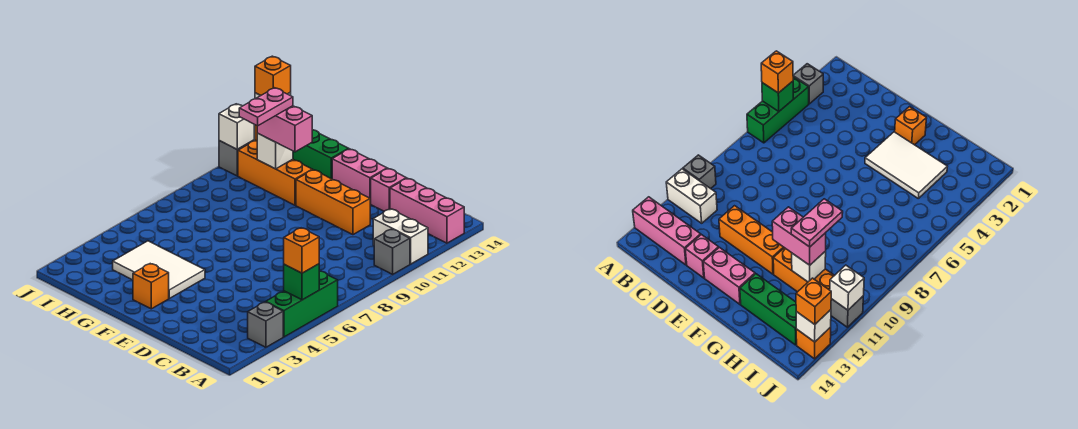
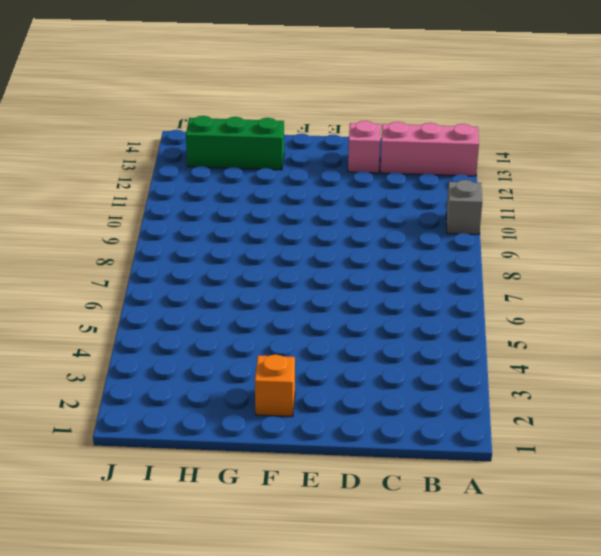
none -> grey 1x1 brick [248,302,283,347]
none -> green 1x3 brick [266,271,338,337]
none -> white 1x2 brick [373,209,428,264]

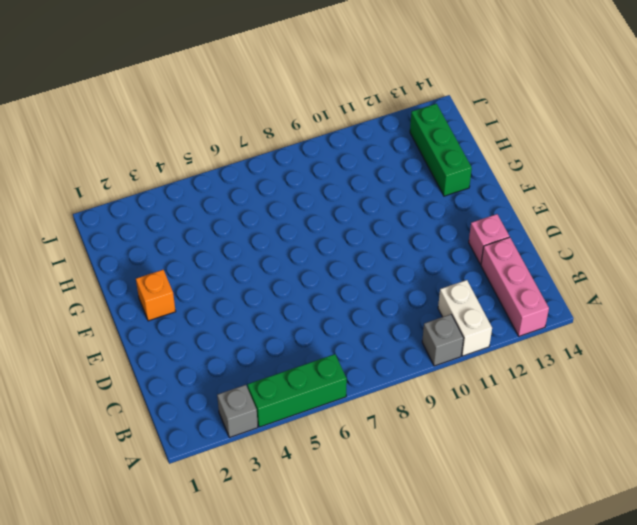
none -> orange 1x3 brick [296,170,370,235]
none -> pink 1x2 brick [332,149,387,204]
none -> white 2x3 tile [113,241,205,298]

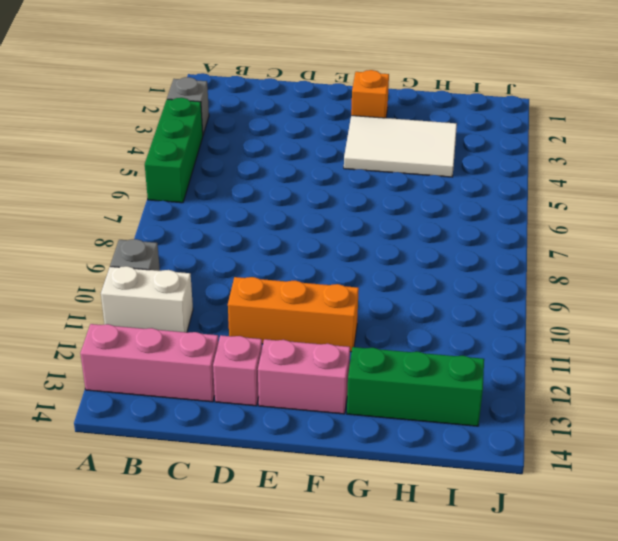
none -> orange 1x3 brick [238,140,312,205]
none -> grey 1x1 brick [219,140,254,176]
none -> orange 1x1 brick [796,327,831,359]

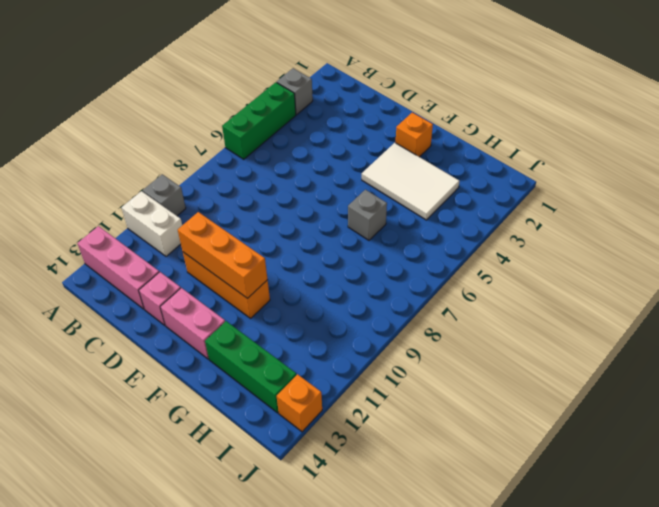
orange 1x3 brick [178,212,268,298] -> orange 1x3 brick moved to [238,140,312,205]
grey 1x1 brick [348,190,387,240] -> grey 1x1 brick moved to [219,140,254,176]
none -> green 1x1 brick [284,264,319,300]
none -> white 1x1 brick [257,133,293,169]
none -> white 1x1 brick [219,104,254,149]

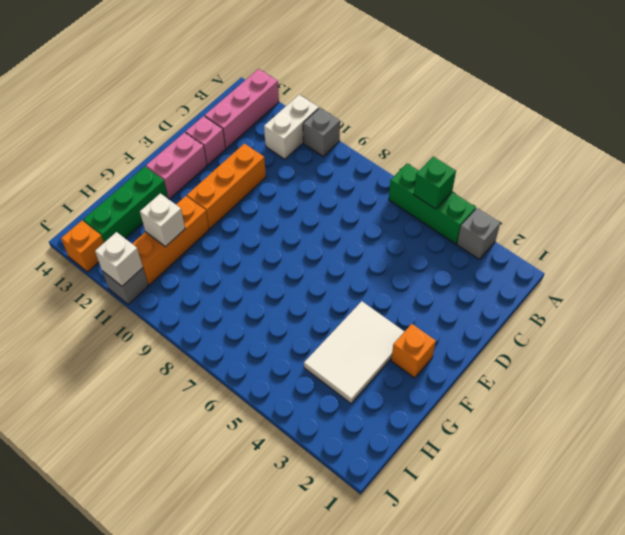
none -> white 1x1 brick [796,310,831,342]
none -> orange 1x1 brick [284,228,319,273]
none -> pink 1x2 brick [257,106,312,152]

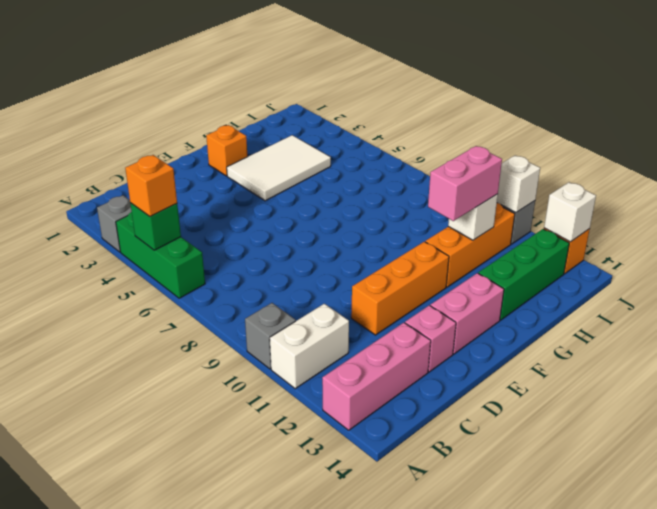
none -> orange 1x1 brick [255,56,291,95]
none -> pink 1x2 plate [239,88,293,126]

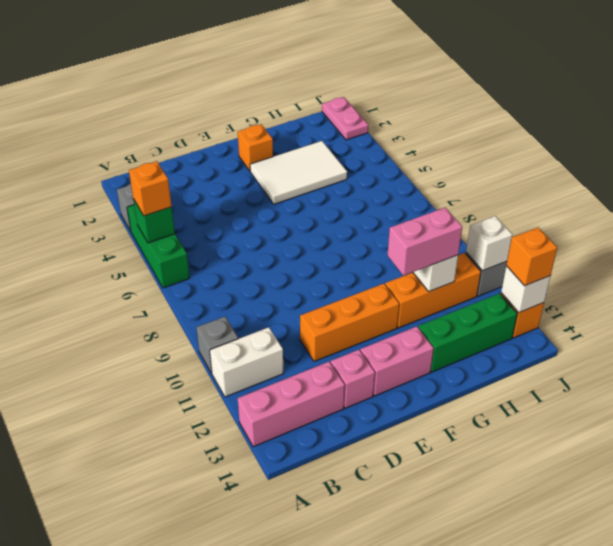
pink 1x2 plate [322,97,368,140] -> pink 1x2 plate moved to [239,88,293,126]

